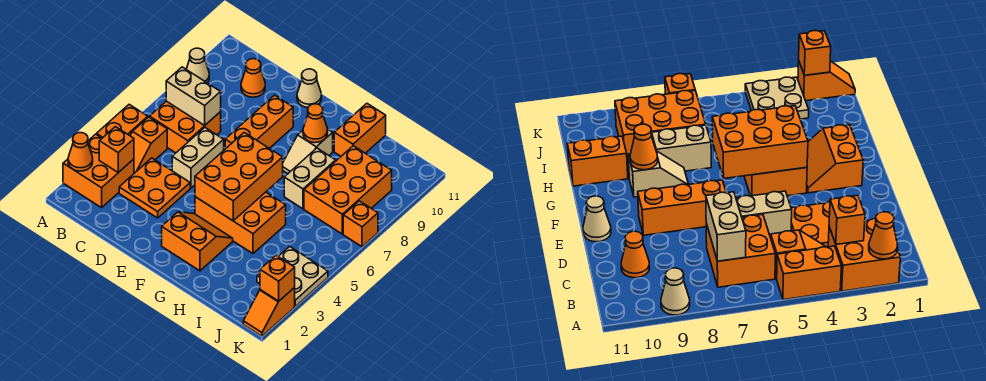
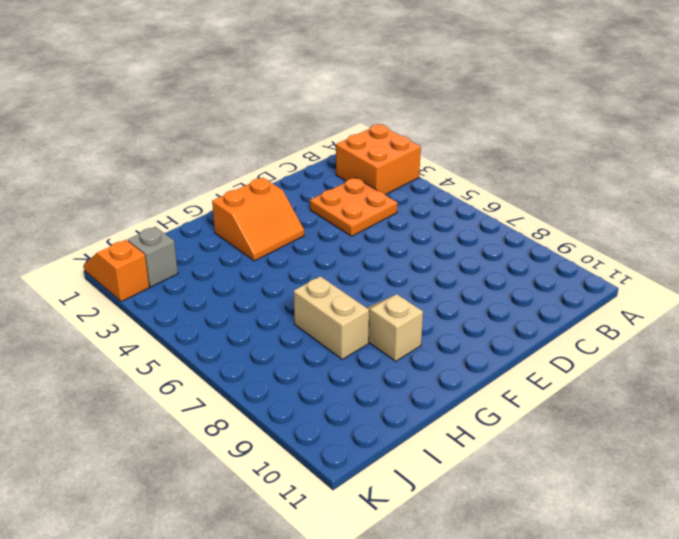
grey 1x1 brick [128,227,178,287] -> none
none -> orange 1x2 brick [96,105,148,138]
none -> tan 1x1 cone [186,48,209,82]
none -> orange 1x2 slope [130,117,167,173]

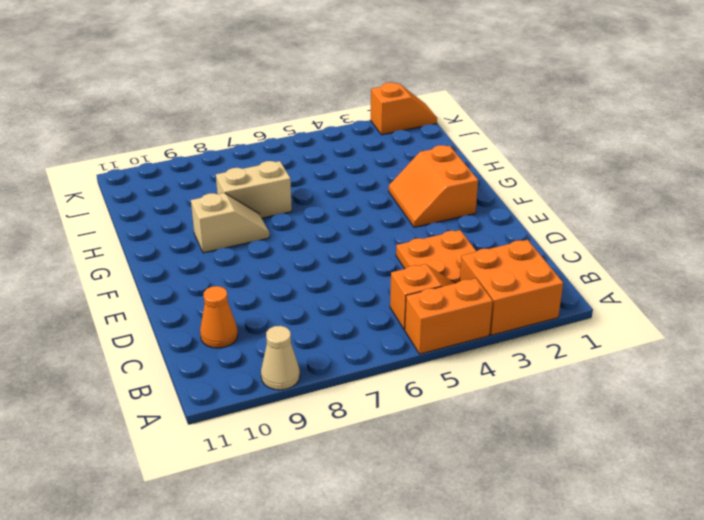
none -> orange 2x2 brick [150,101,221,153]
none -> tan 1x2 brick [172,127,224,188]
none -> orange 1x3 brick [225,95,293,149]

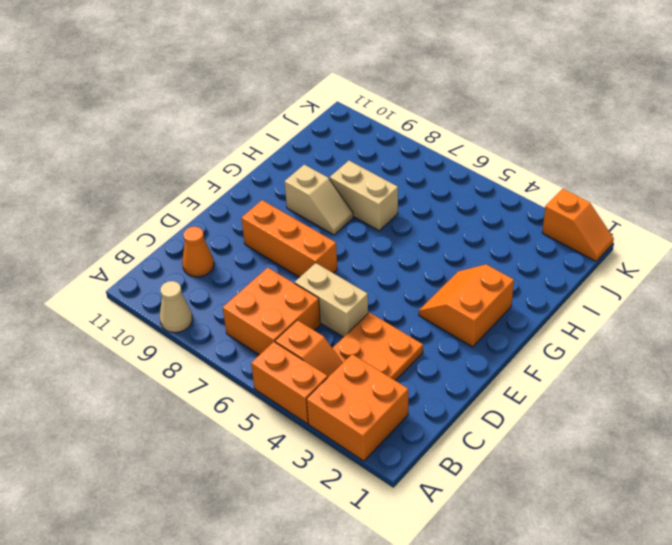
none -> tan 1x1 cone [297,69,322,107]
none -> orange 2x3 brick [195,192,286,253]
none -> orange 1x2 brick [334,104,386,156]

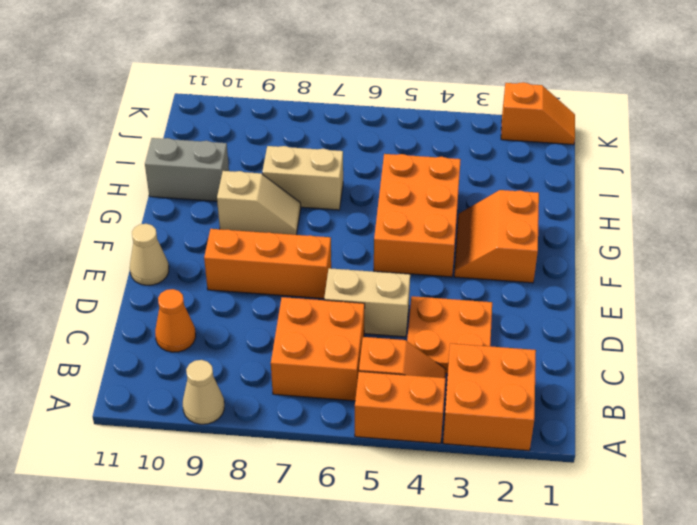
grey 1x2 brick [145,138,229,201] -> orange 1x2 brick [334,104,386,156]
none -> orange 2x3 brick [304,146,392,234]
none -> tan 2x2 plate [257,247,328,306]
none -> orange 1x1 brick [343,201,378,247]

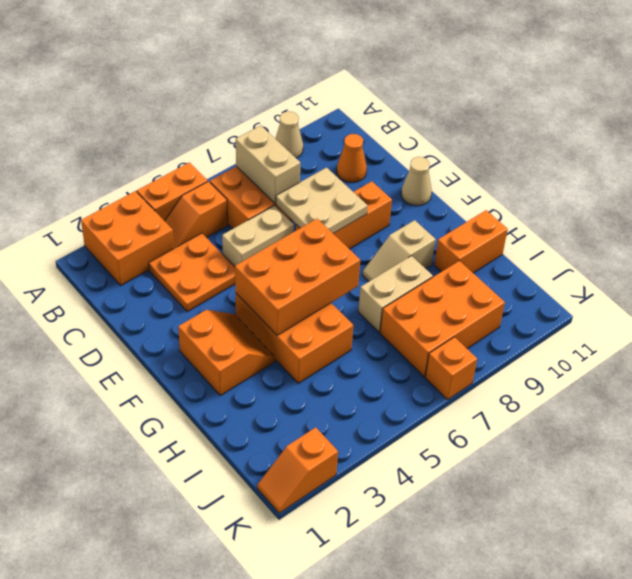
tan 2x2 plate [276,168,368,234] -> tan 2x2 plate moved to [257,247,328,306]
none -> orange 1x1 cone [68,133,93,171]
none -> orange 1x1 brick [99,127,134,172]
none -> orange 1x1 cone [303,104,328,143]

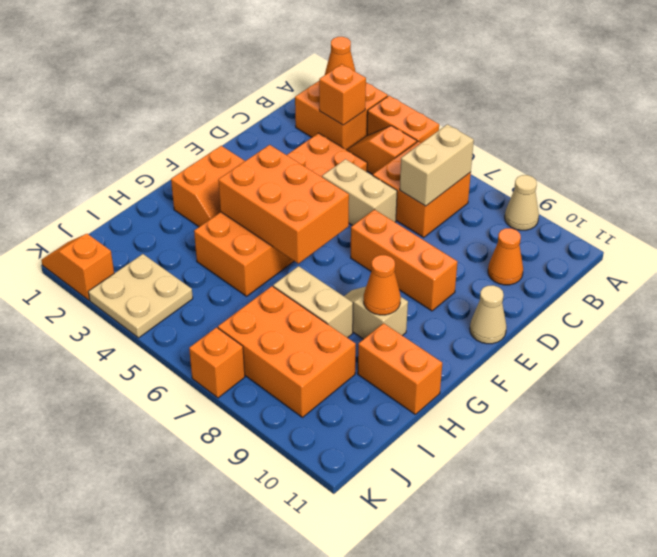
none -> orange 1x1 brick [260,256,295,301]

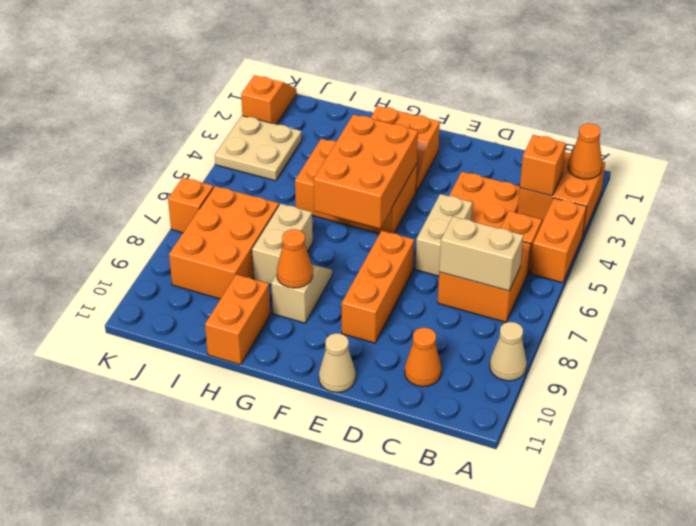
none -> orange 1x1 brick [260,256,295,301]

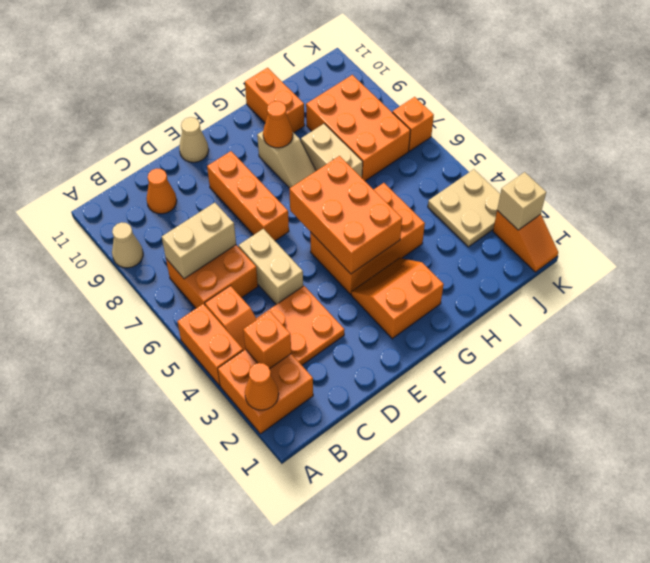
tan 1x1 brick [497,172,546,230] -> orange 1x1 brick [260,256,295,301]

